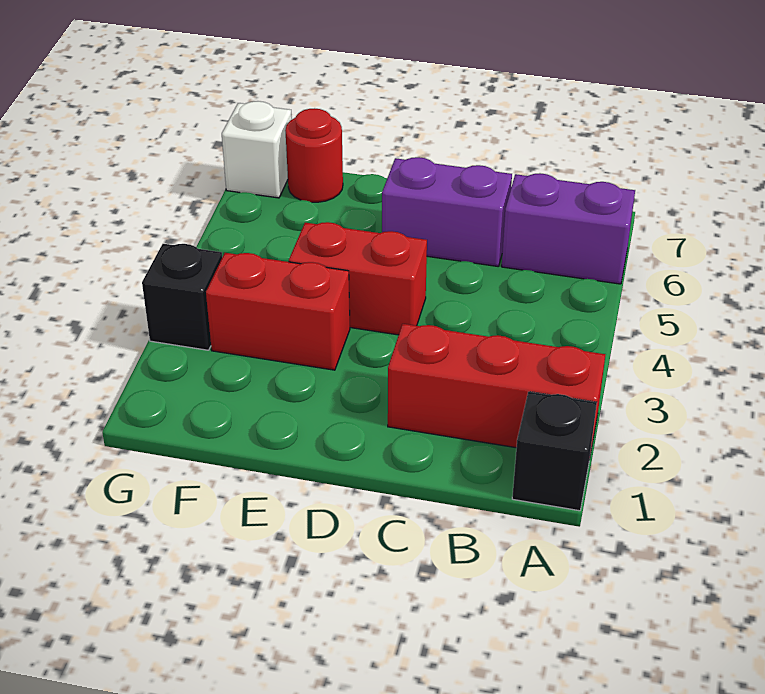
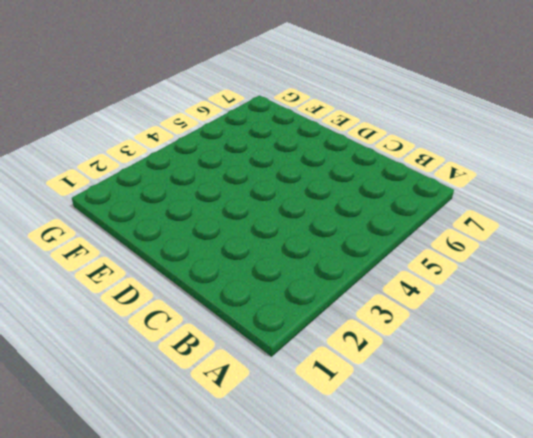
none -> black 1x1 brick [512,392,597,511]
none -> red 1x3 brick [388,324,605,454]

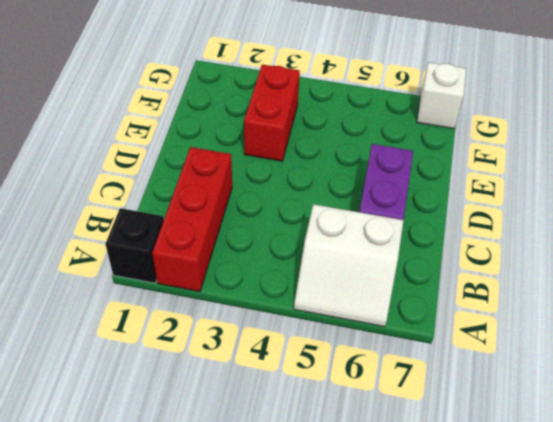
white 2x2 slope [294,204,404,327] -> purple 1x2 brick [502,173,635,284]
none -> red 1x2 brick [289,222,427,335]
none -> red 1x1 round brick [285,108,343,202]

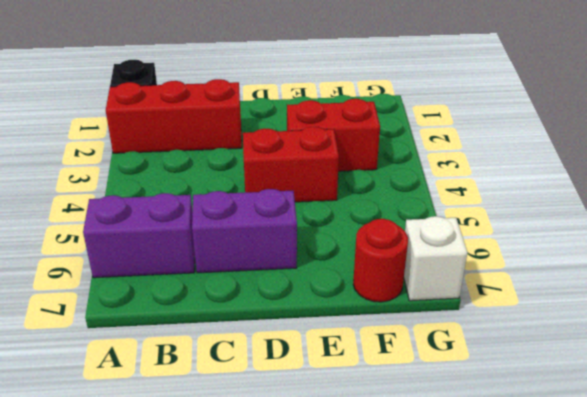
none -> black 1x1 brick [142,244,222,350]

